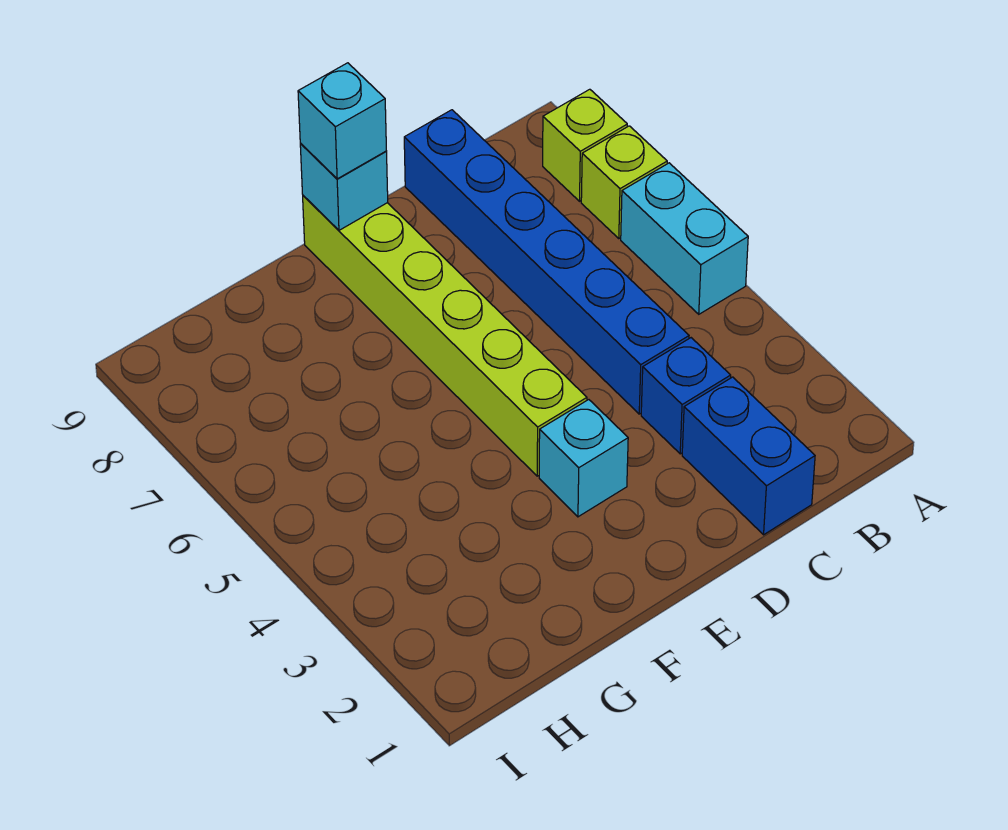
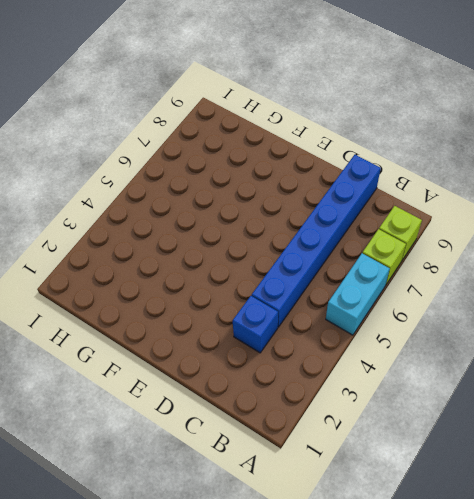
none -> blue 1x2 brick [682,377,815,535]
none -> cyan 1x1 brick [539,400,628,517]

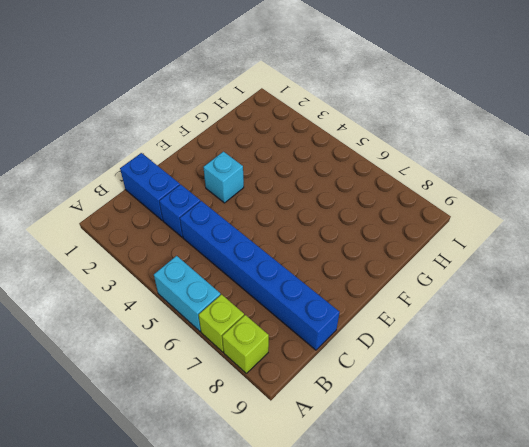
none -> lime 1x6 brick [303,196,587,476]
none -> cyan 1x1 brick [300,144,388,230]

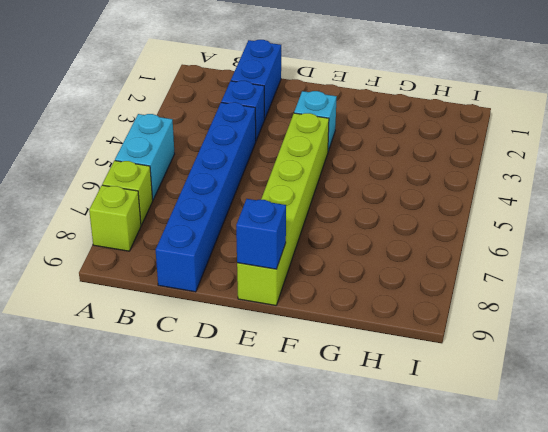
blue 1x1 brick [236,199,286,269] -> cyan 1x1 brick [300,144,388,230]
none -> cyan 1x1 brick [298,63,386,179]

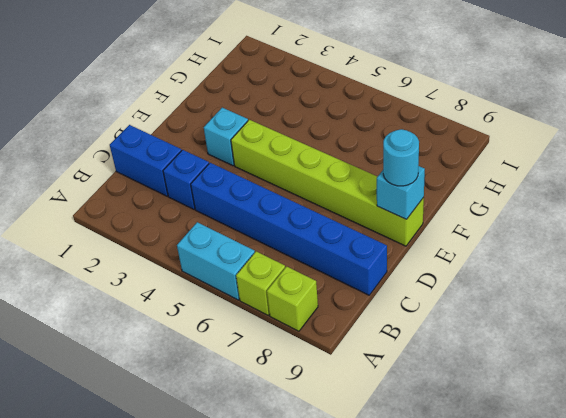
cyan 1x1 round brick [383,129,419,186] -> cyan 1x1 brick [298,63,386,179]

